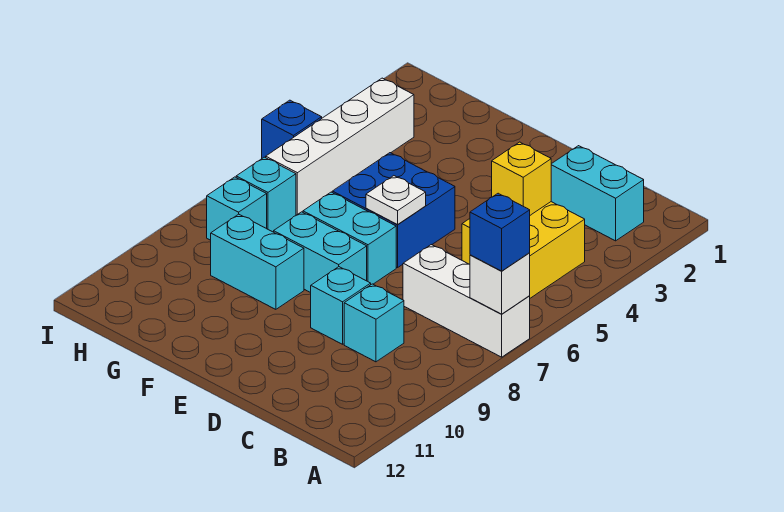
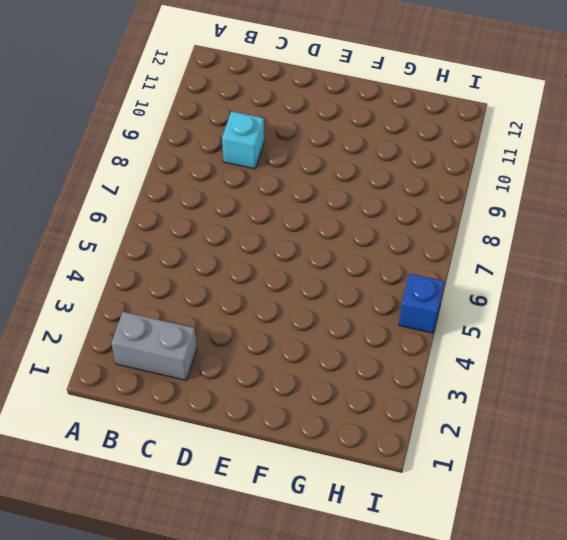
grey 1x2 brick [111,312,197,380] -> cyan 1x2 brick [551,146,644,241]
none -> white 1x3 brick [403,245,530,357]
none -> yellow 2x2 brick [462,202,585,298]
none -> cyan 1x1 brick [311,267,371,344]

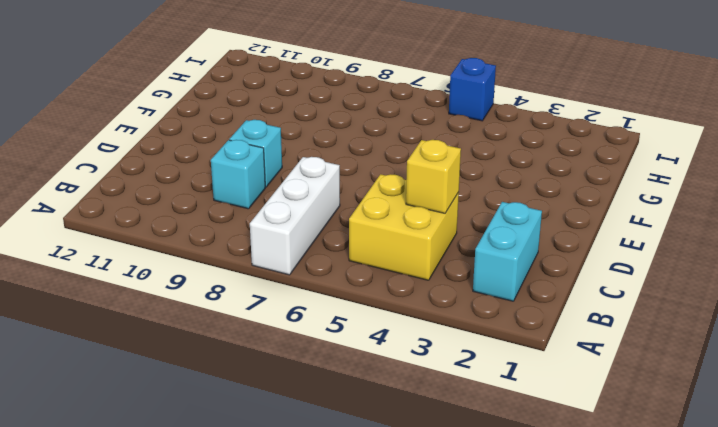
none -> blue 2x2 brick [332,153,455,268]
none -> cyan 1x2 brick [303,192,396,284]
none -> cyan 1x2 brick [274,212,367,293]

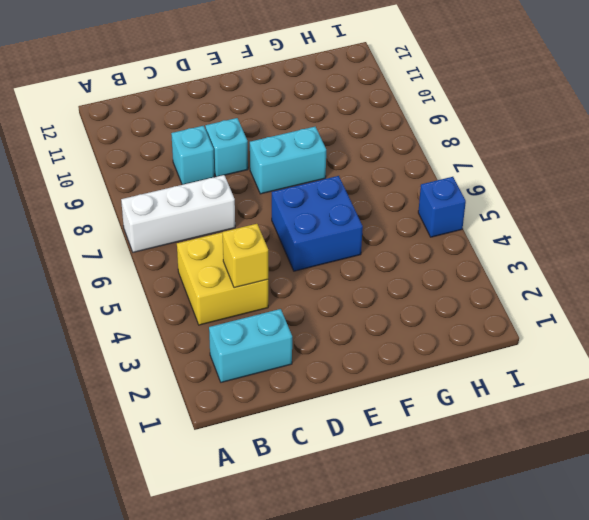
none -> cyan 1x2 brick [303,192,396,284]
none -> cyan 1x2 brick [211,214,304,309]
none -> white 1x4 brick [266,78,414,215]

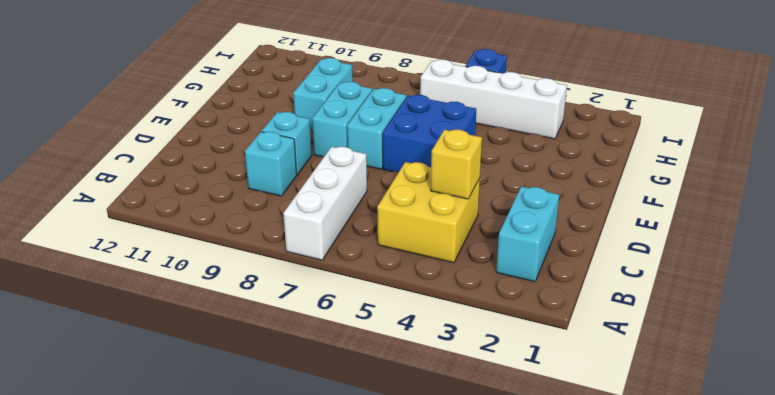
none -> cyan 1x1 brick [236,157,296,232]
none -> cyan 1x1 brick [207,177,267,240]
none -> white 1x1 brick [470,253,530,314]

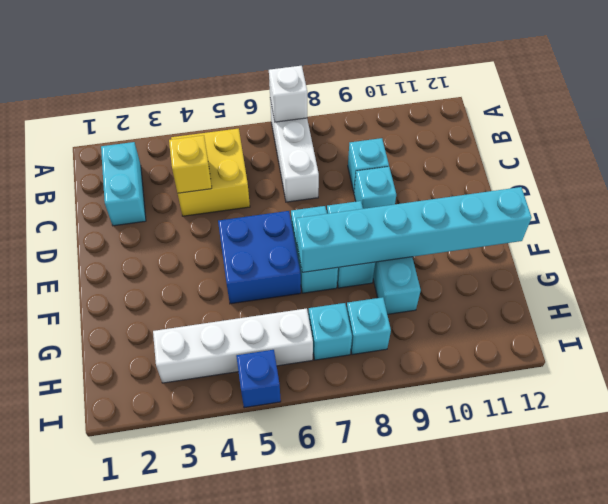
cyan 1x6 brick [296,187,532,272] -> none
none -> white 1x1 plate [366,176,426,224]
none -> blue 1x1 brick [470,193,530,271]

